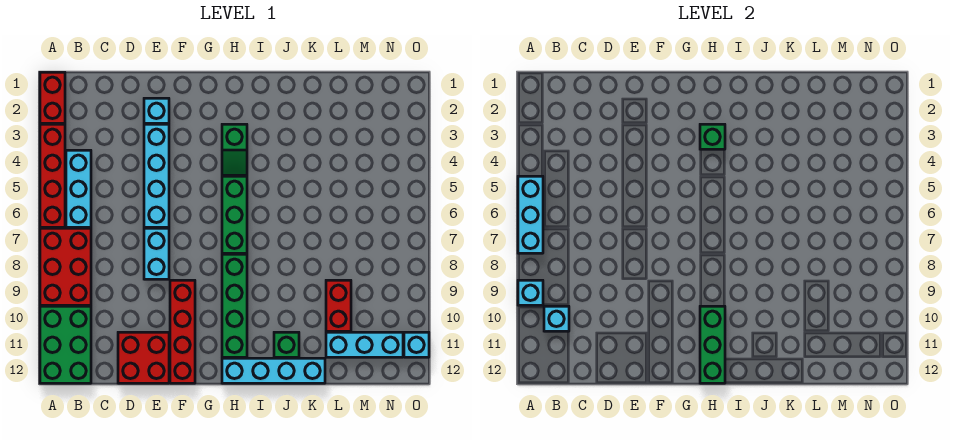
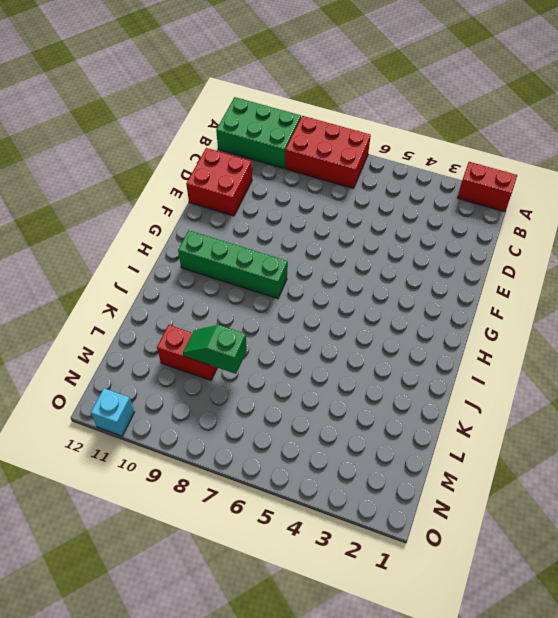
green 1x2 slope [183,325,247,374] -> green 1x2 slope moved to [222,124,247,175]
none -> red 1x4 brick [40,124,65,227]
none -> cyan 1x3 brick [66,150,91,227]
none -> cyan 1x1 brick [144,98,169,123]

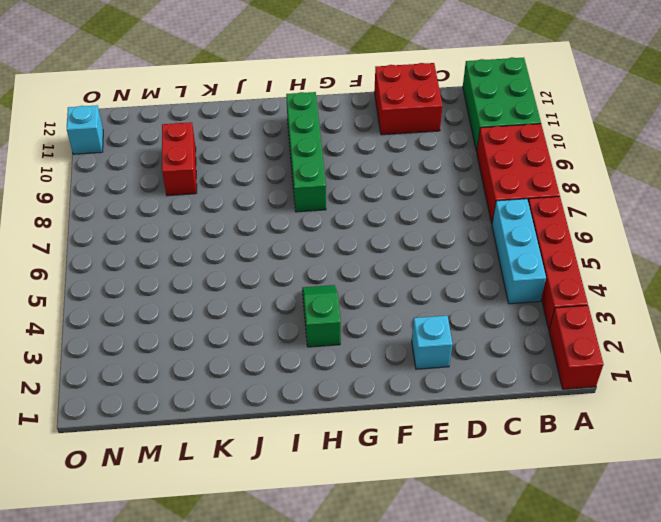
none -> cyan 1x4 brick [144,124,169,227]
none -> cyan 1x2 brick [144,228,169,279]
none -> red 1x4 brick [170,280,195,383]

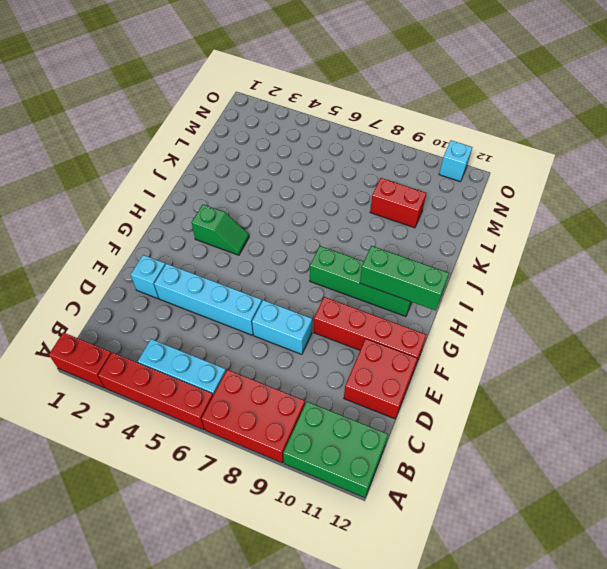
none -> green 1x3 brick [222,176,247,253]
none -> cyan 1x4 brick [222,358,325,383]
none -> green 1x1 brick [274,332,299,357]

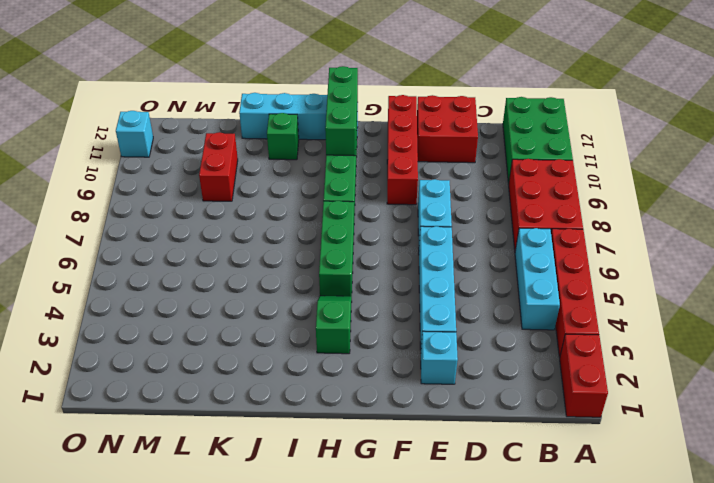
none -> cyan 1x3 brick [326,332,403,357]
none -> cyan 1x3 brick [518,176,543,253]
none -> cyan 1x1 brick [518,280,543,305]

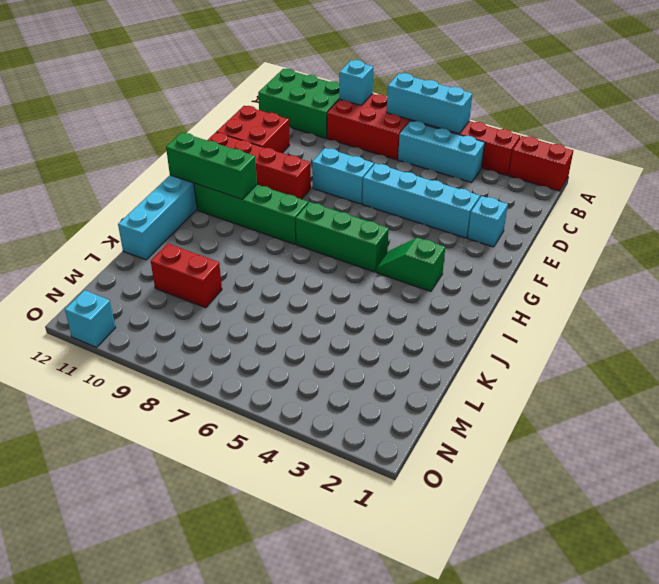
none -> green 1x1 brick [274,332,299,357]
none -> cyan 1x3 brick [326,332,403,357]
none -> cyan 1x1 brick [544,306,569,331]

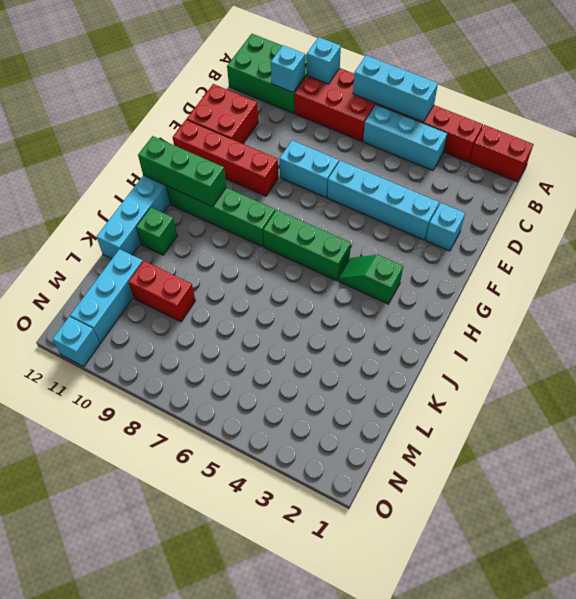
none -> green 1x1 brick [700,124,725,149]

